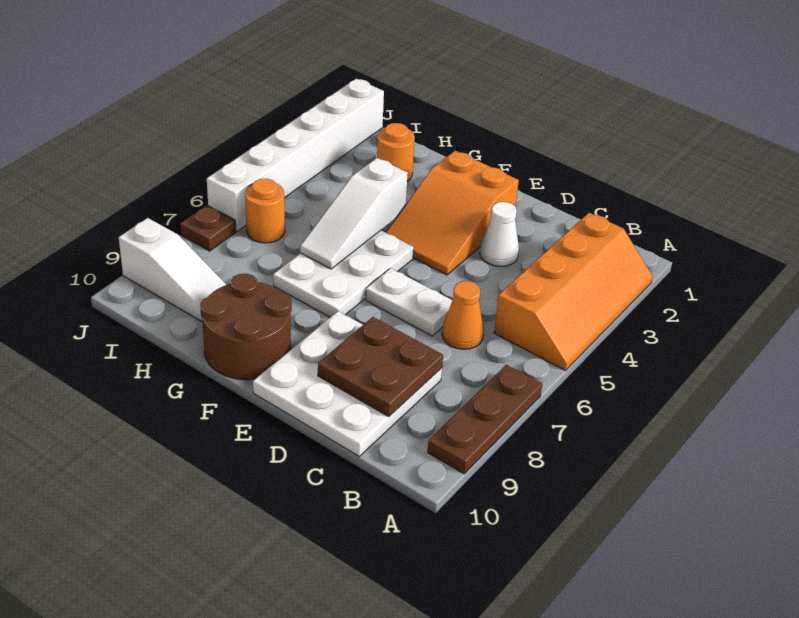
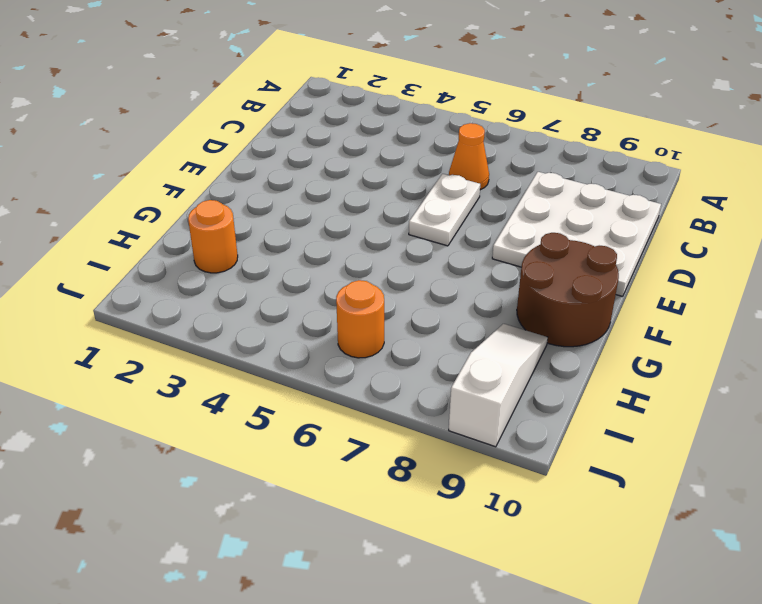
none -> orange 2x4 slope [494,213,653,370]
none -> brown 1x3 plate [428,365,542,474]
none -> white 1x1 cone [480,202,519,266]

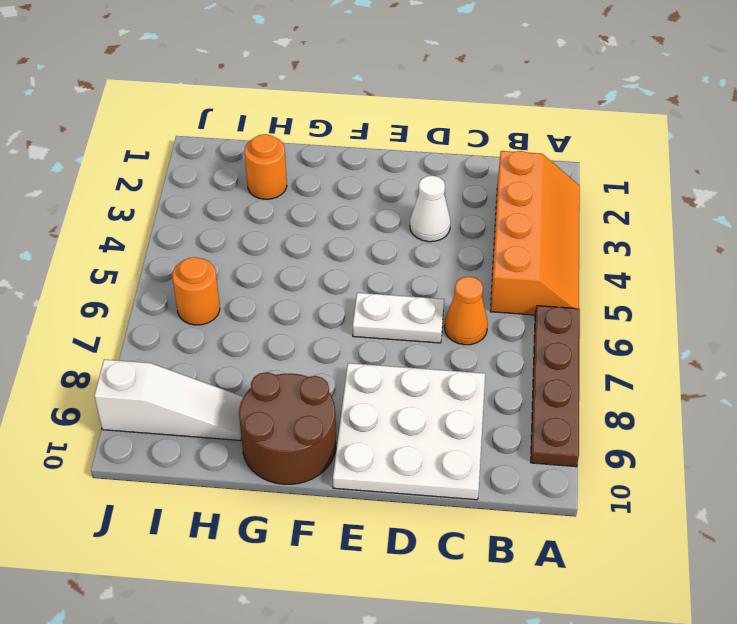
brown 1x4 plate [531,306,580,467] -> brown 1x3 plate [428,365,542,474]
none -> orange 2x3 slope [386,151,519,275]
none -> white 2x3 plate [273,230,414,317]
none -> white 1x6 brick [207,79,384,231]

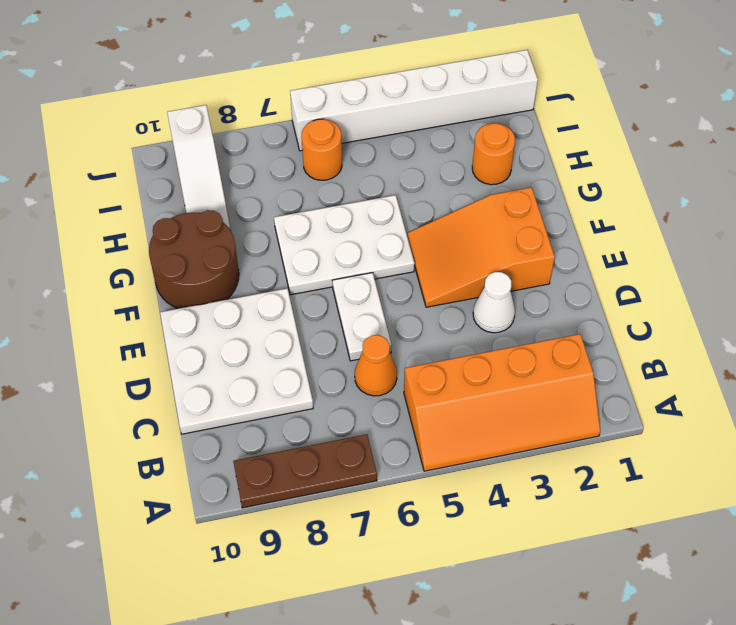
none -> brown 1x1 plate [180,205,236,251]
none -> brown 2x2 plate [318,317,443,417]
none -> white 1x3 slope [300,158,408,269]

